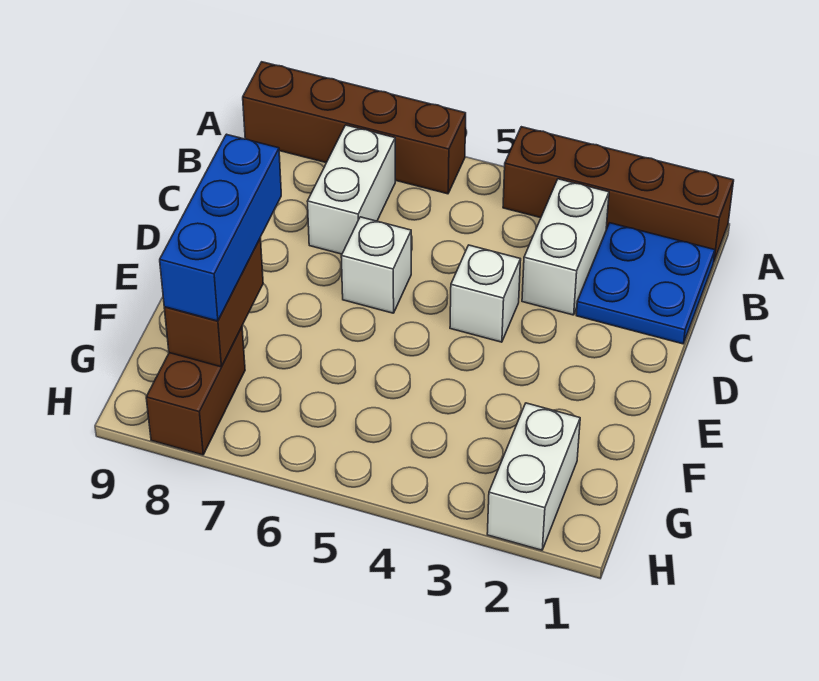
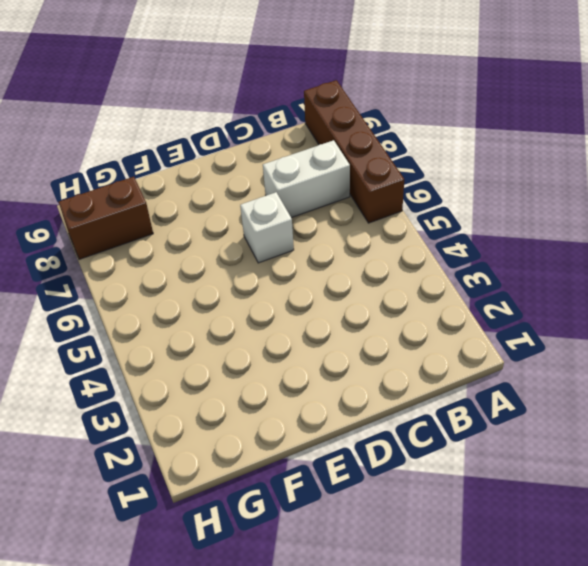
none -> brown 1x4 brick [503,127,734,261]
none -> blue 2x2 plate [576,223,715,344]

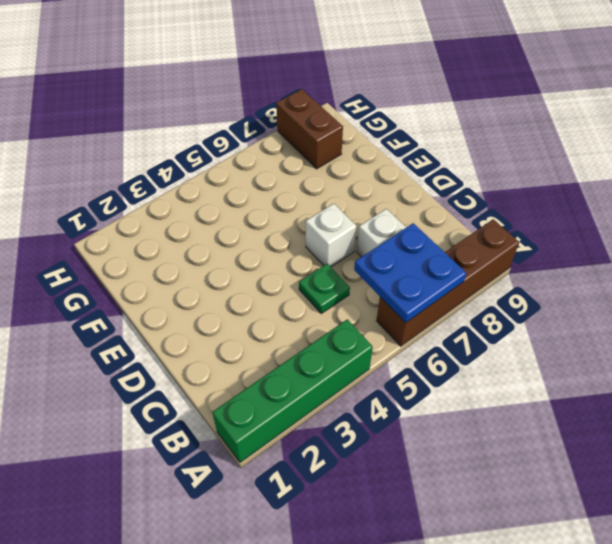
green 1x4 brick [212,319,373,462] -> brown 1x4 brick [503,127,734,261]
blue 2x2 plate [354,223,466,323] -> blue 2x2 plate moved to [576,223,715,344]
green 1x1 plate [299,264,350,313] -> none
none -> white 1x2 brick [522,179,609,315]
none -> white 1x1 brick [450,245,521,342]

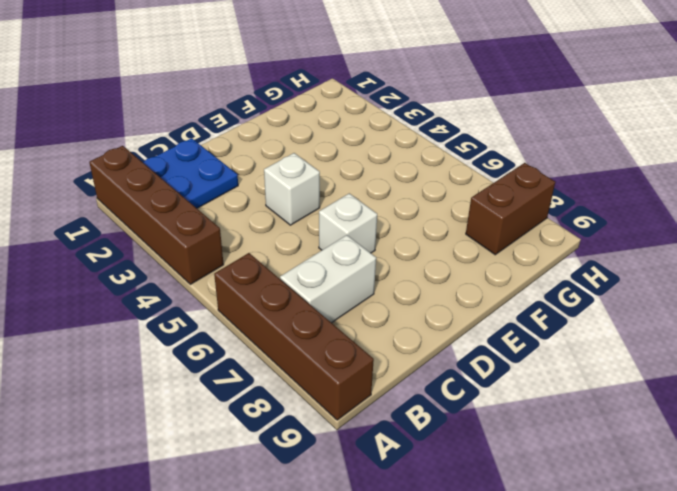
none -> white 1x2 brick [522,179,609,315]
none -> white 1x2 brick [487,403,580,550]

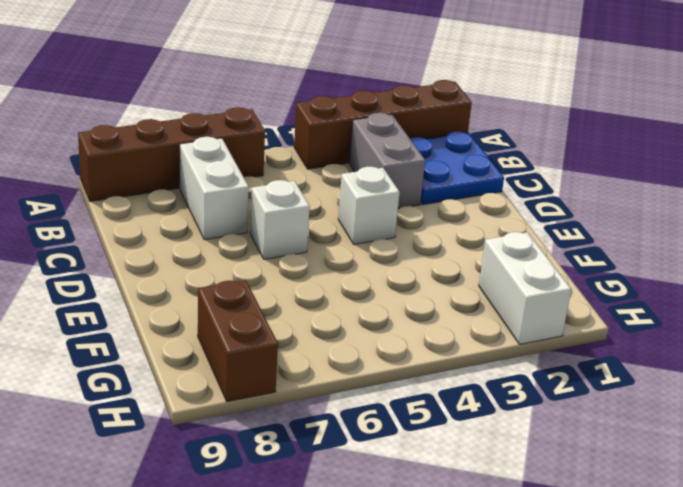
grey 1x2 brick [349,113,425,209] -> white 1x2 brick [522,179,609,315]
none -> brown 1x2 brick [164,238,263,367]
none -> blue 1x3 brick [160,134,281,321]

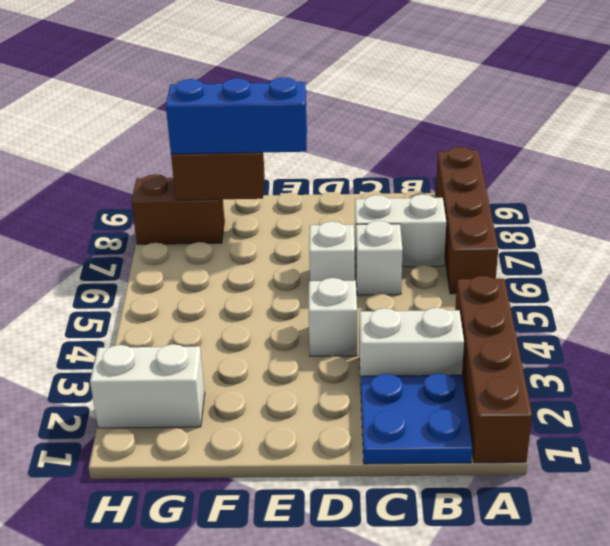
white 1x1 brick [356,221,403,295] -> none

